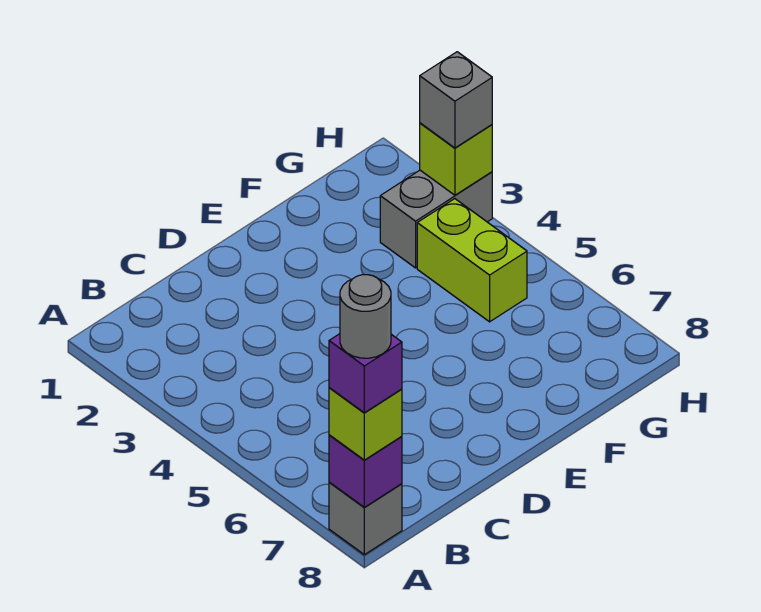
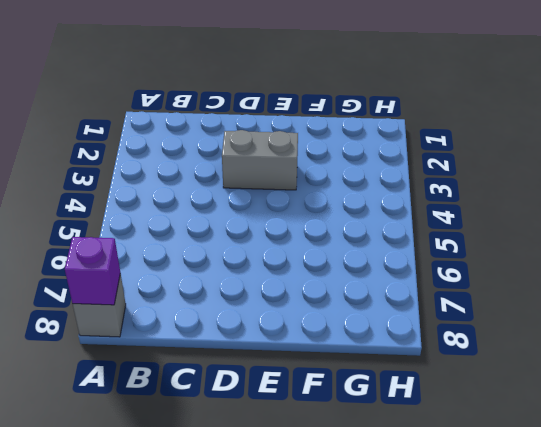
grey 1x2 brick [222,130,298,190] -> grey 1x2 brick moved to [380,170,492,268]
none -> lime 1x2 brick [417,199,527,322]
none -> lime 1x1 brick [420,123,492,195]

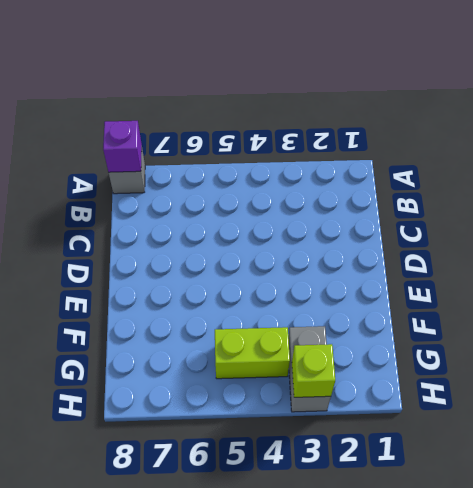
none -> lime 1x1 brick [329,388,402,460]
none -> grey 1x1 brick [420,52,492,148]

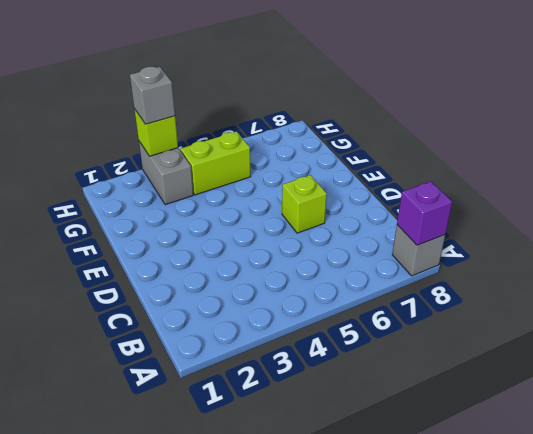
lime 1x1 brick [282,175,327,233] -> lime 1x1 brick moved to [329,388,402,460]
none -> purple 1x1 brick [329,334,402,413]
none -> grey 1x1 round brick [340,275,391,358]

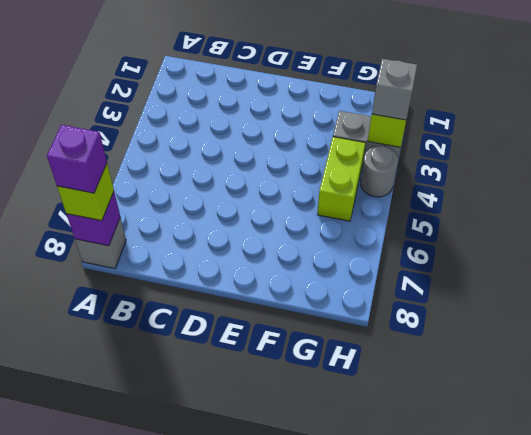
grey 1x1 round brick [361,146,398,197] -> grey 1x1 round brick moved to [340,275,391,358]

